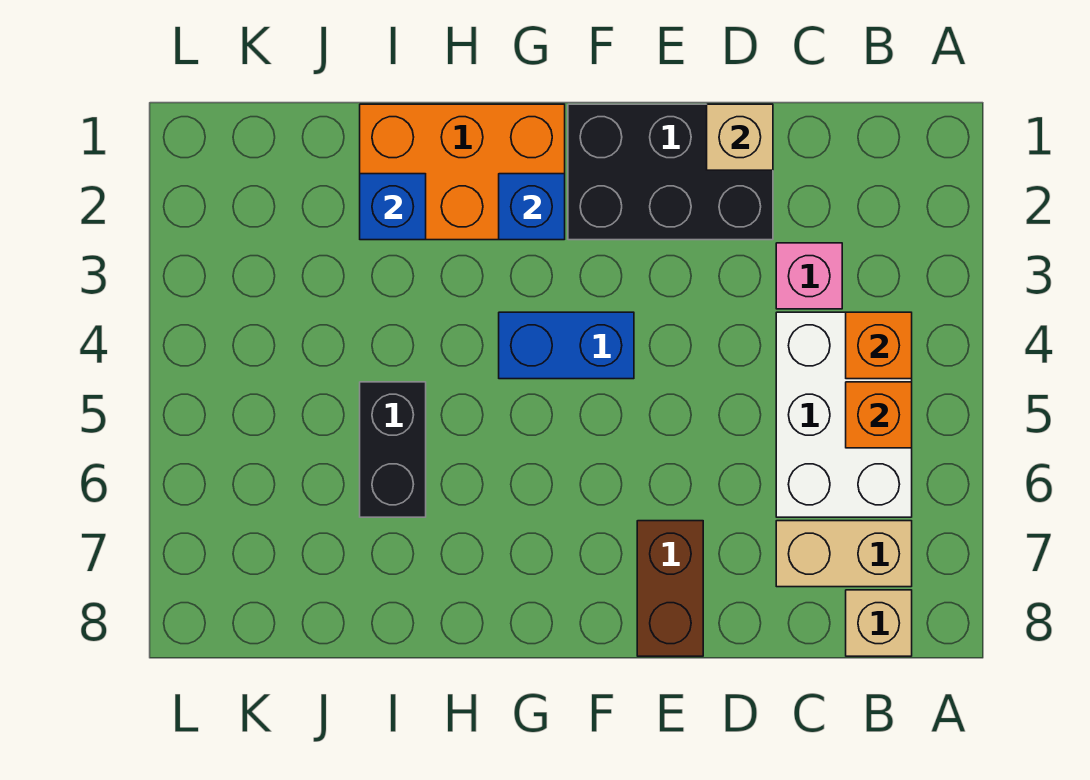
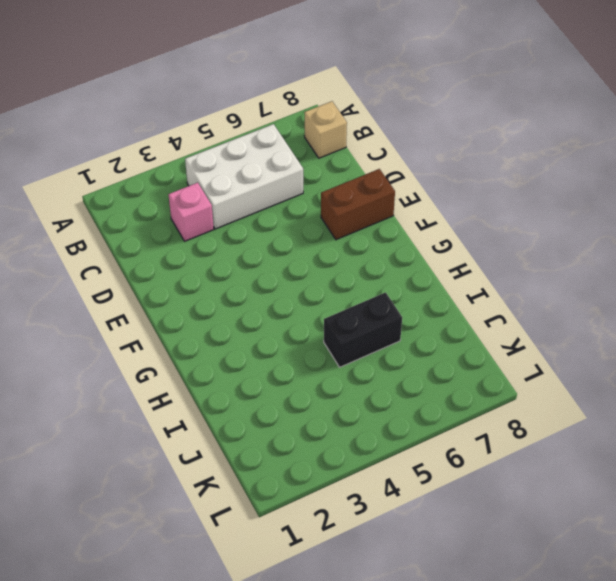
none -> tan 1x2 brick [776,521,912,587]
none -> black 2x3 brick [568,104,773,240]
none -> blue 1x2 brick [499,312,634,379]

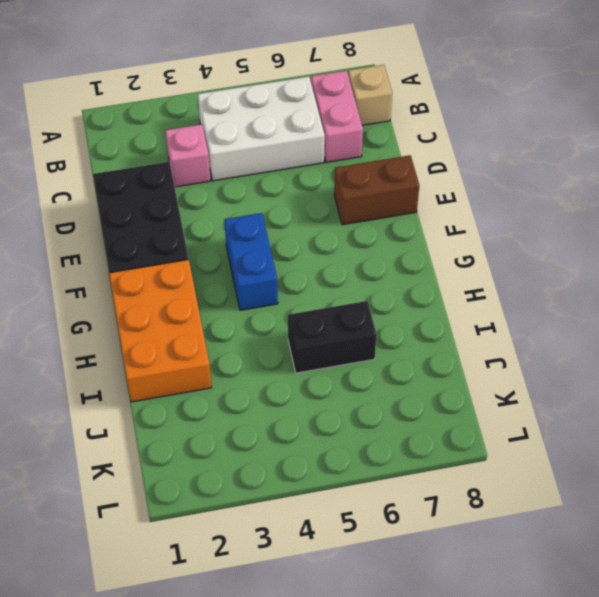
pink 1x2 brick [311,71,363,162] -> tan 1x2 brick [776,521,912,587]
none -> orange 1x1 brick [846,312,912,379]
none -> orange 1x1 brick [846,382,912,448]
none -> tan 1x1 brick [707,104,773,170]

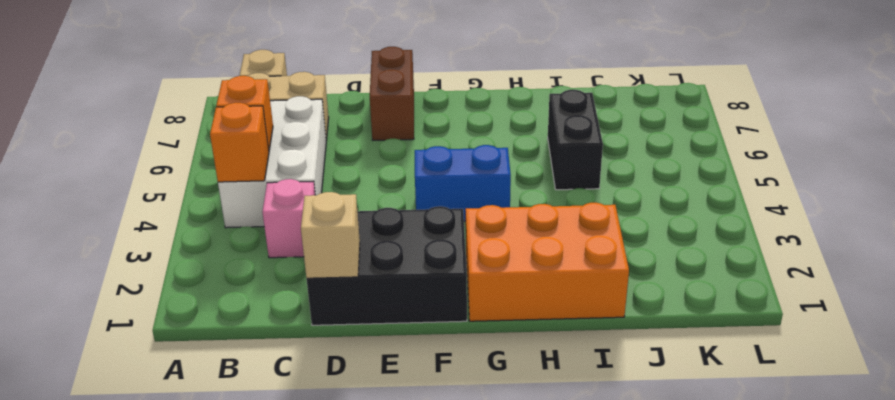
none -> blue 1x1 brick [499,174,565,240]
none -> blue 1x1 brick [360,174,426,240]

